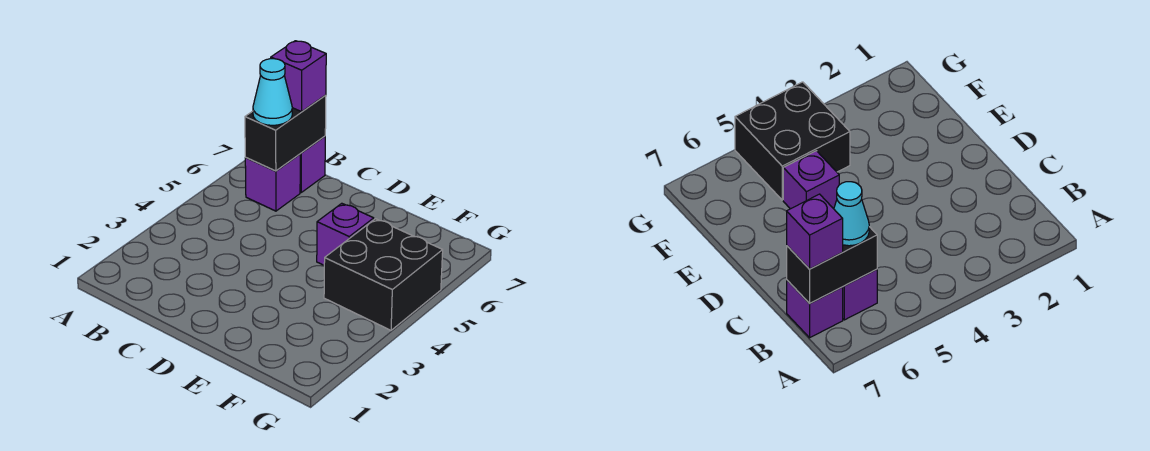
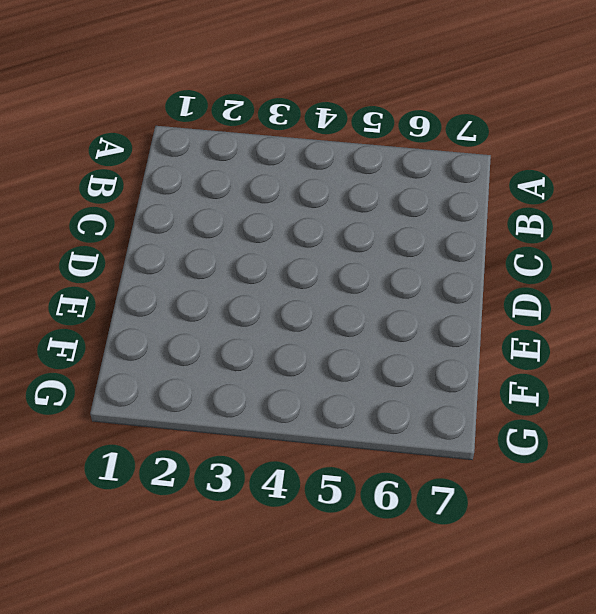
none -> purple 1x1 brick [245,154,300,211]
none -> purple 1x1 brick [300,136,325,192]

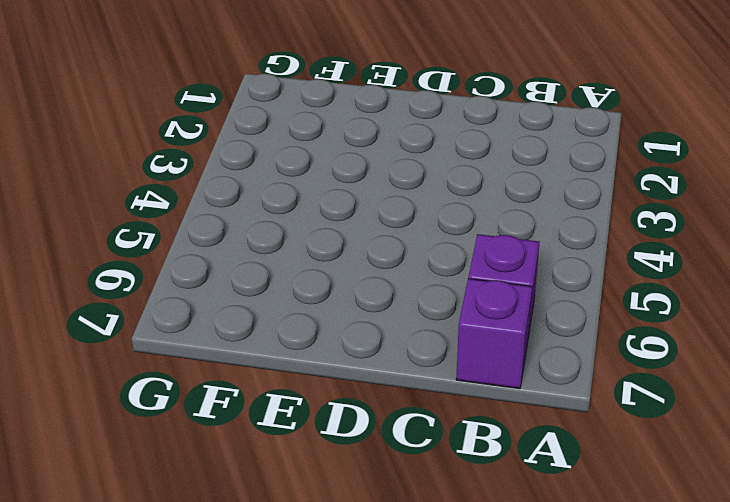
none -> purple 1x1 brick [317,203,374,265]
none -> black 2x2 brick [324,219,443,330]

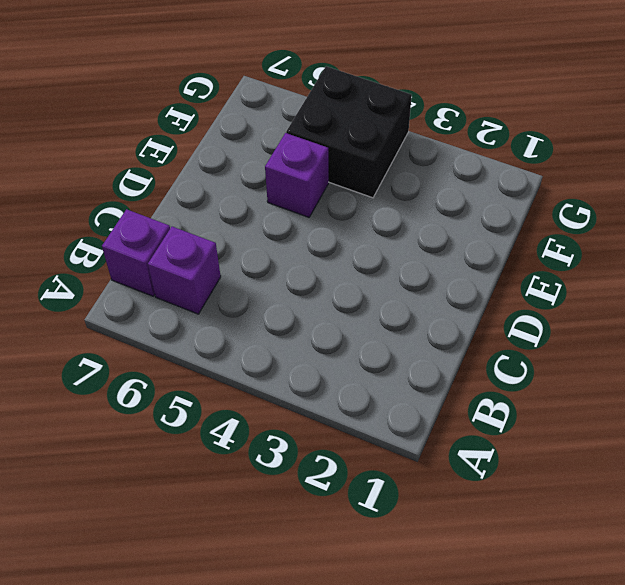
none -> black 1x2 brick [245,95,326,171]
none -> cyan 1x1 cone [253,59,292,125]

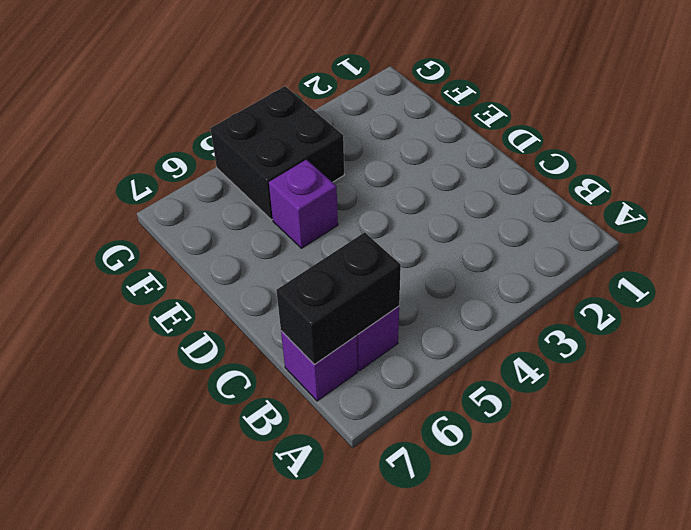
none -> cyan 1x1 cone [253,59,292,125]
none -> purple 1x1 brick [271,41,326,112]

